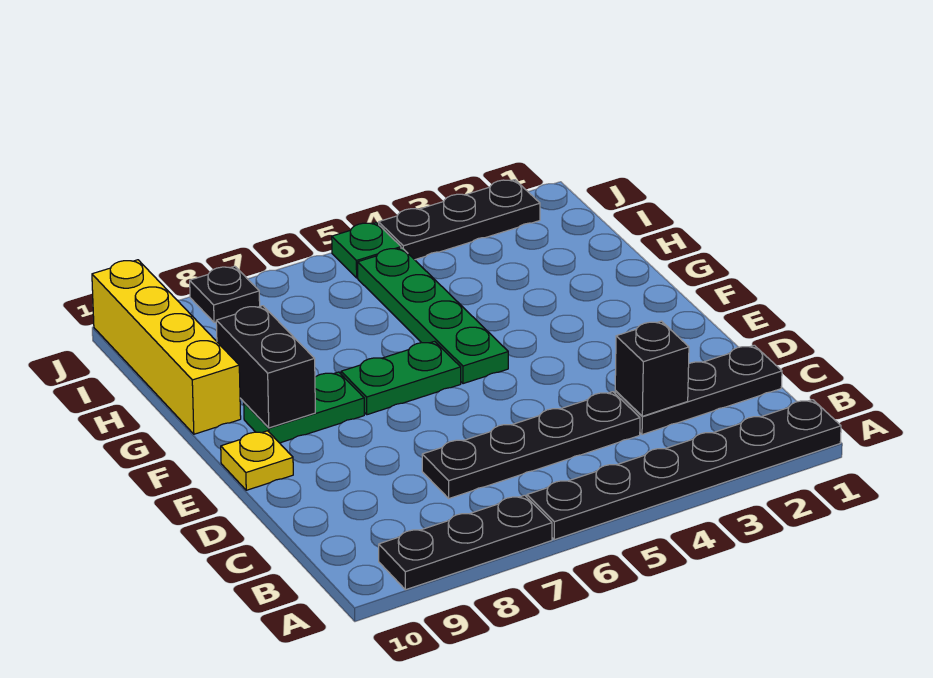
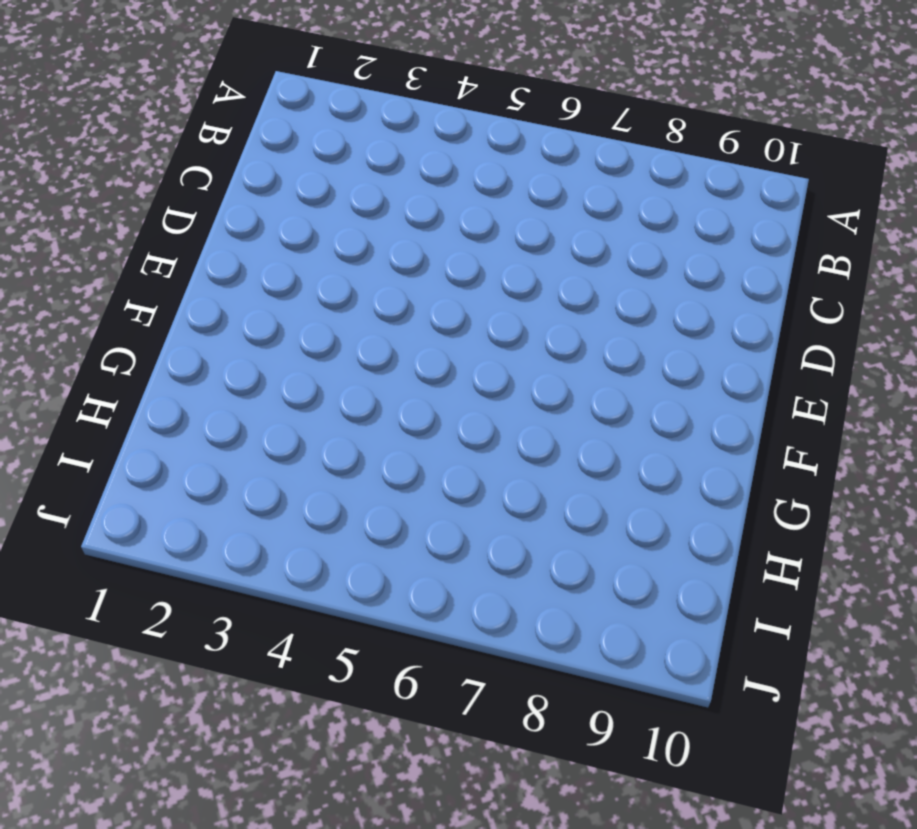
none -> black 1x6 plate [527,400,841,540]
none -> black 1x3 plate [379,495,552,590]
none -> black 1x3 plate [615,345,782,435]

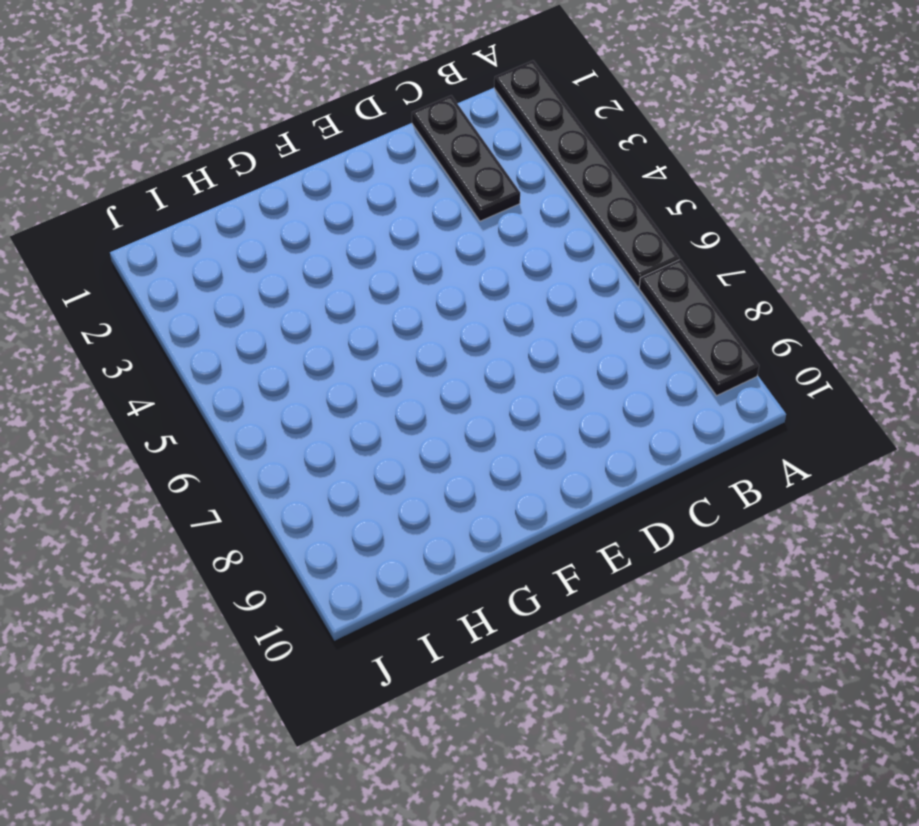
none -> black 1x4 plate [422,392,640,498]
none -> yellow 1x1 plate [221,431,293,490]
none -> green 1x4 plate [358,248,508,384]

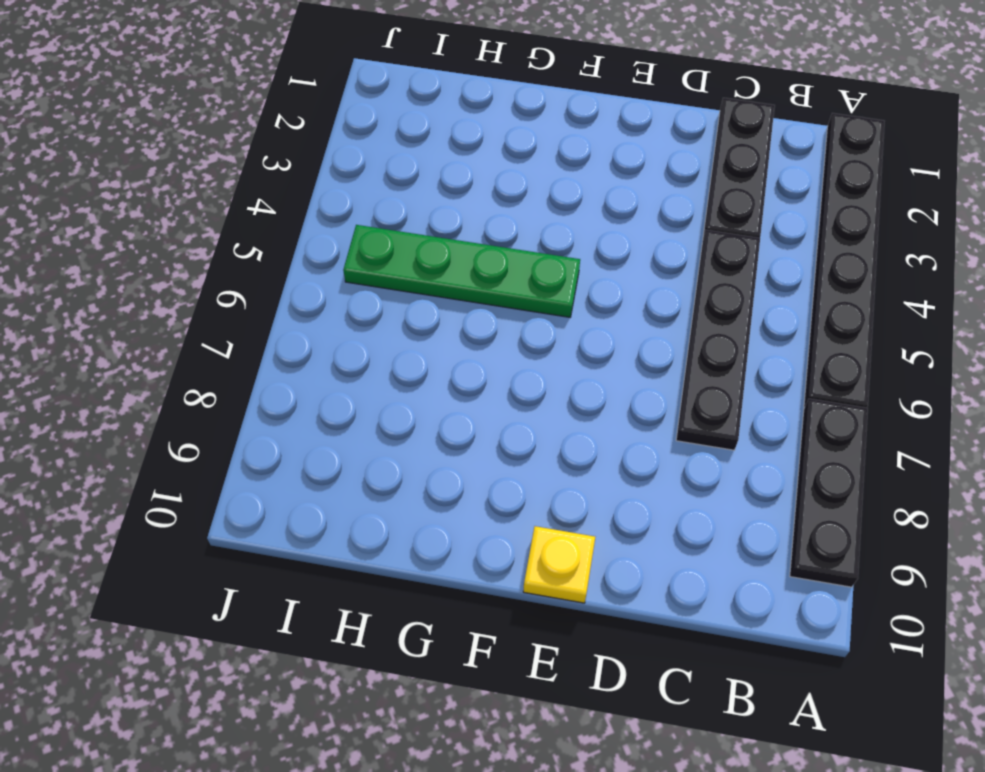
none -> green 1x2 plate [341,341,461,415]
none -> green 1x2 plate [244,372,364,443]
none -> yellow 1x4 brick [92,260,241,434]

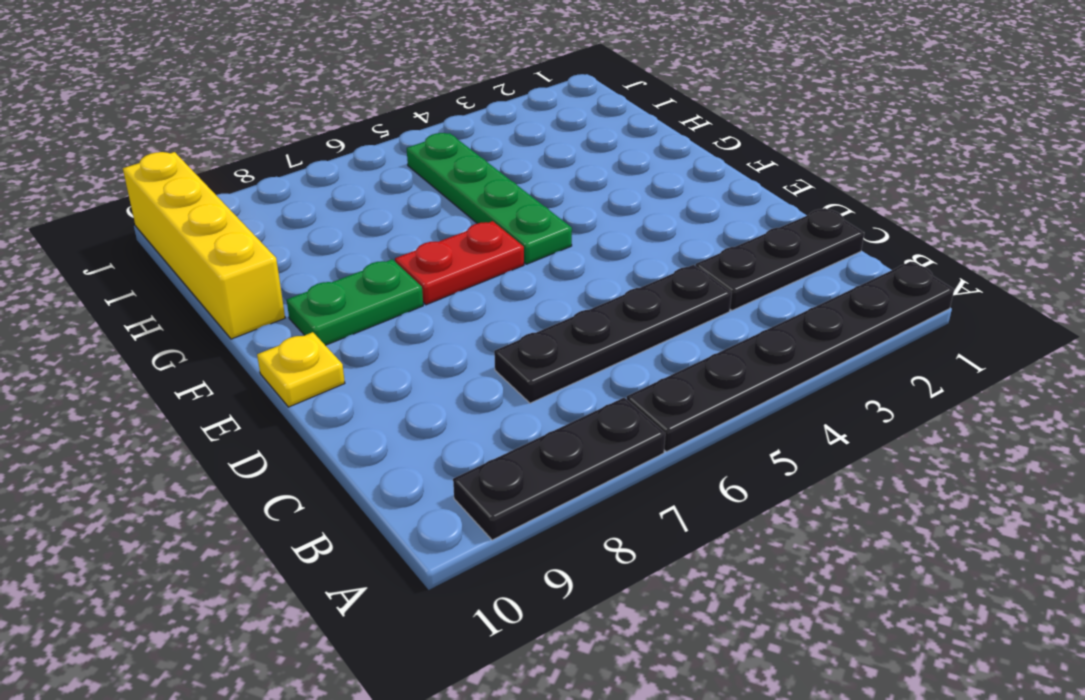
red 1x2 plate [395,221,524,305] -> green 1x2 plate [341,341,461,415]
none -> black 1x3 plate [379,180,540,260]
none -> green 1x1 plate [332,223,401,278]
none -> black 1x1 plate [190,266,260,322]

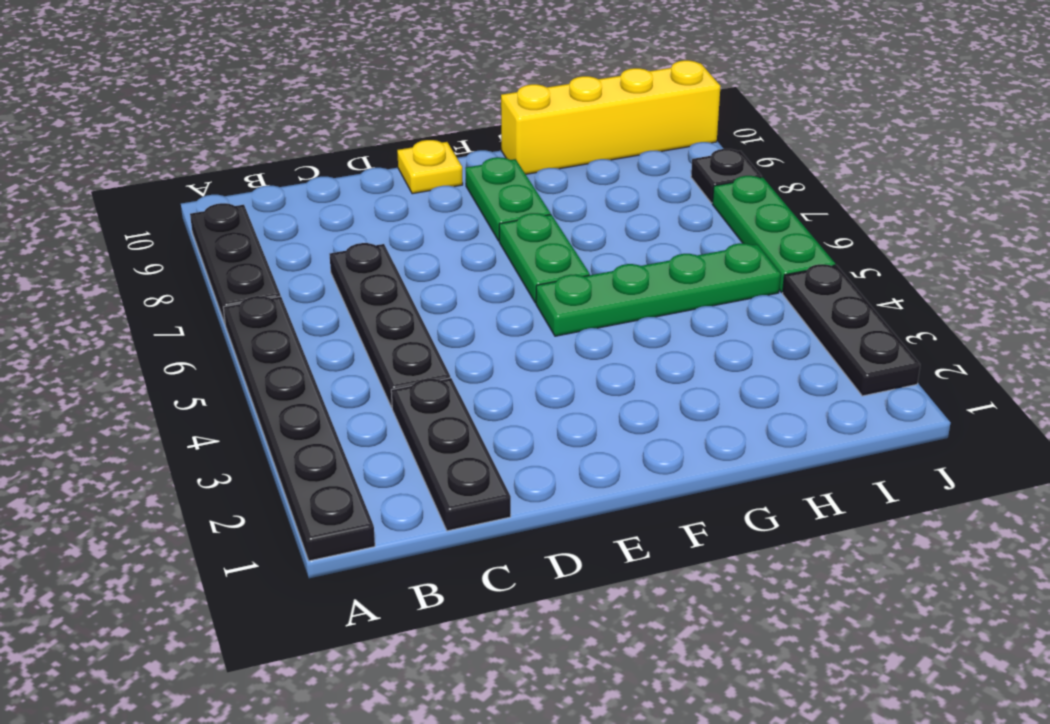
green 1x3 plate [712,176,835,293] -> green 1x1 plate [332,223,401,278]
none -> black 1x1 brick [615,321,689,416]
none -> black 1x2 brick [216,306,315,428]

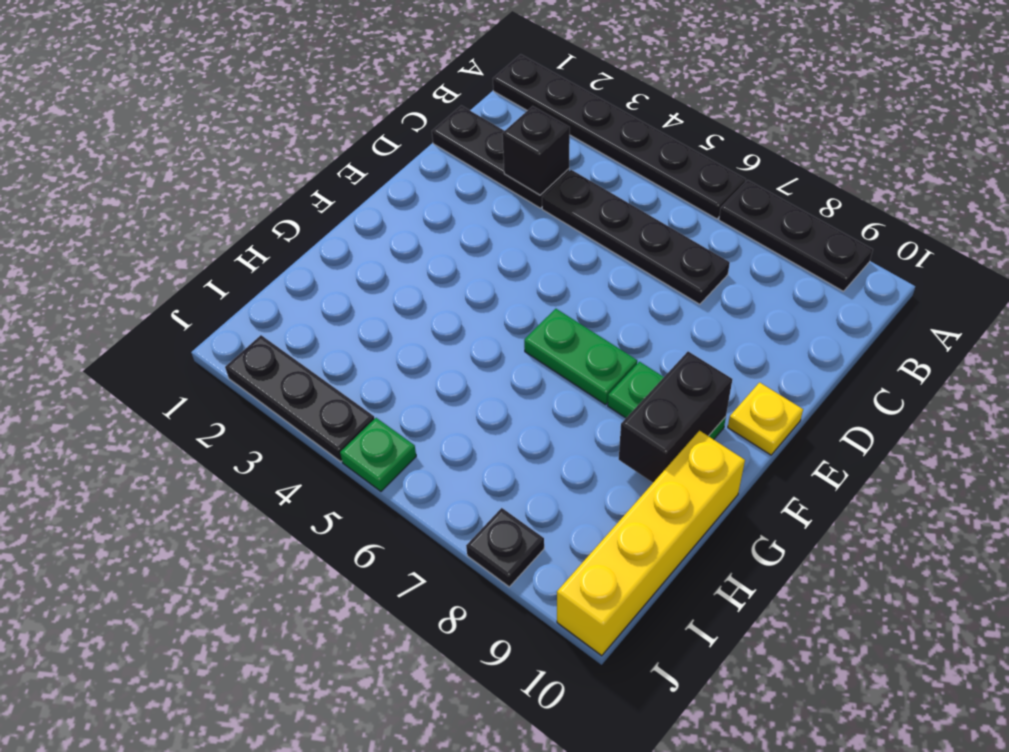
none -> green 1x4 plate [358,248,508,384]

